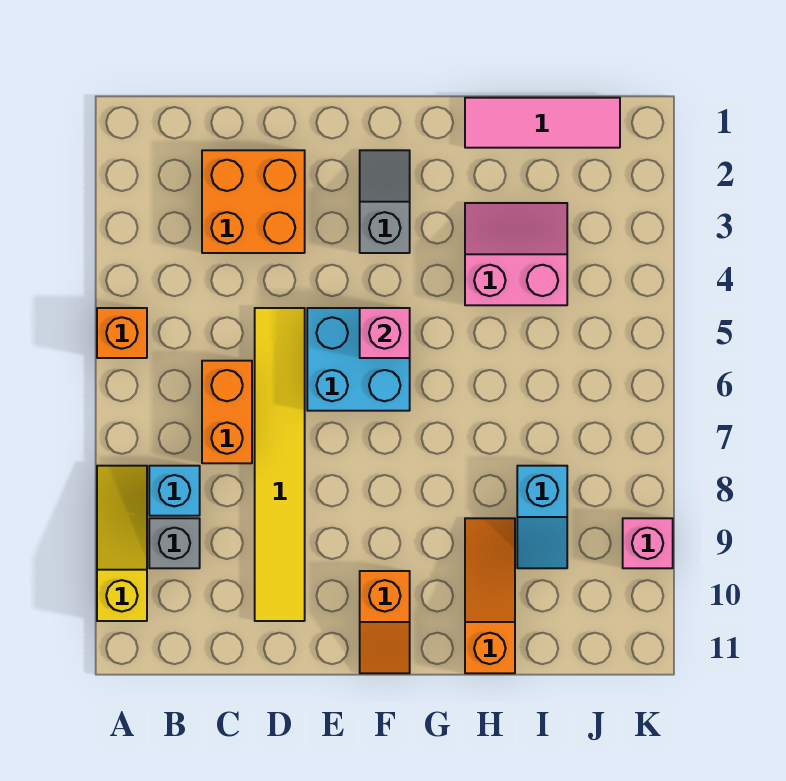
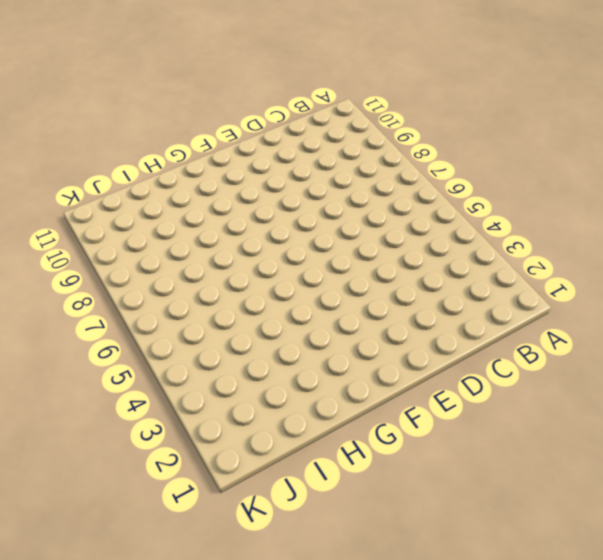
none -> orange 1x1 brick [97,308,147,358]
none -> yellow 1x3 slope [97,466,147,621]
none -> cyan 1x1 brick [149,466,200,516]

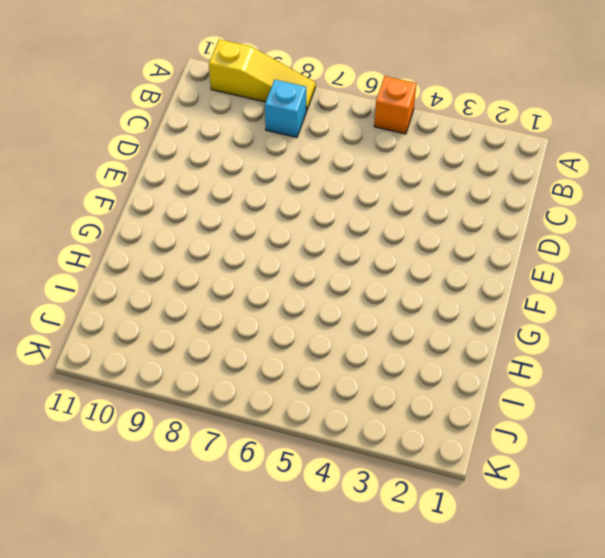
none -> grey 1x1 brick [149,518,200,568]
none -> orange 2x2 brick [202,150,305,253]
none -> orange 1x2 brick [202,361,252,463]

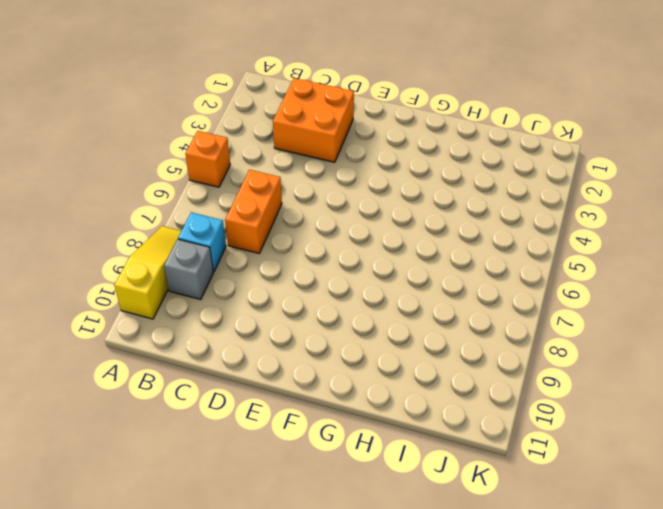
none -> yellow 1x6 tile [255,308,305,621]
none -> cyan 2x2 brick [307,308,410,411]
none -> grey 1x2 slope [360,150,410,253]

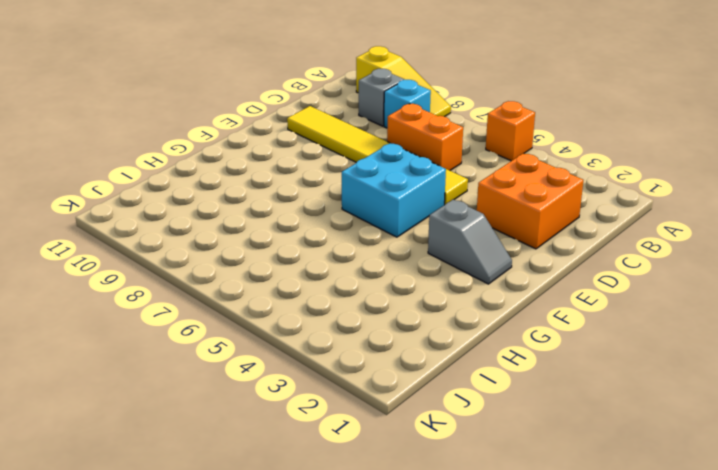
none -> orange 1x2 slope [360,571,410,673]
none -> pink 1x3 tile [465,98,620,148]
none -> pink 2x2 slope [465,203,567,305]

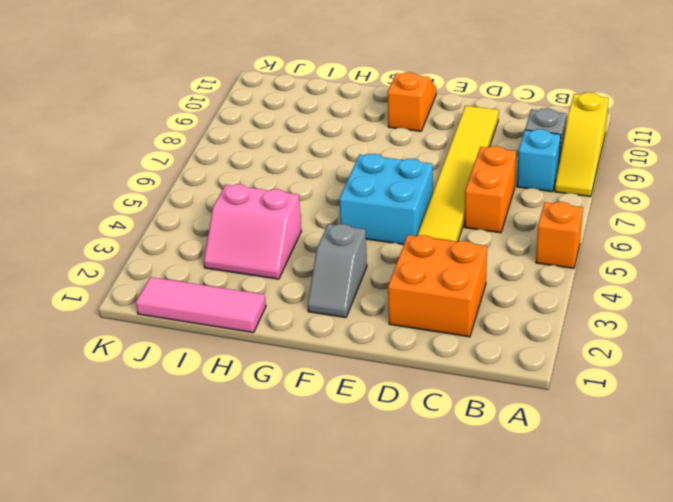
none -> orange 1x3 slope [465,518,515,673]
none -> cyan 1x2 slope [517,466,567,568]
none -> pink 1x1 brick [623,518,673,568]

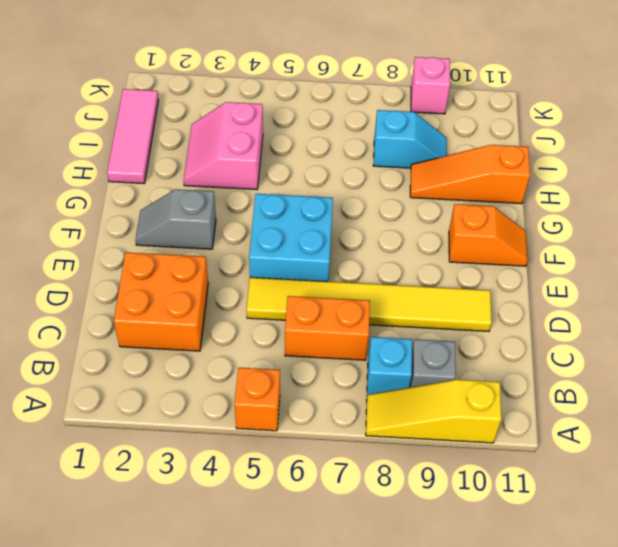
none -> pink 1x1 brick [360,308,410,358]

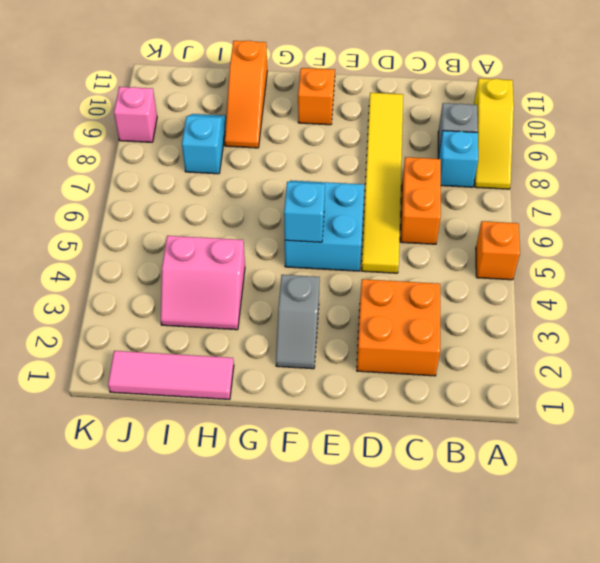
cyan 1x1 brick [284,182,325,242] -> pink 1x1 brick [360,308,410,358]

